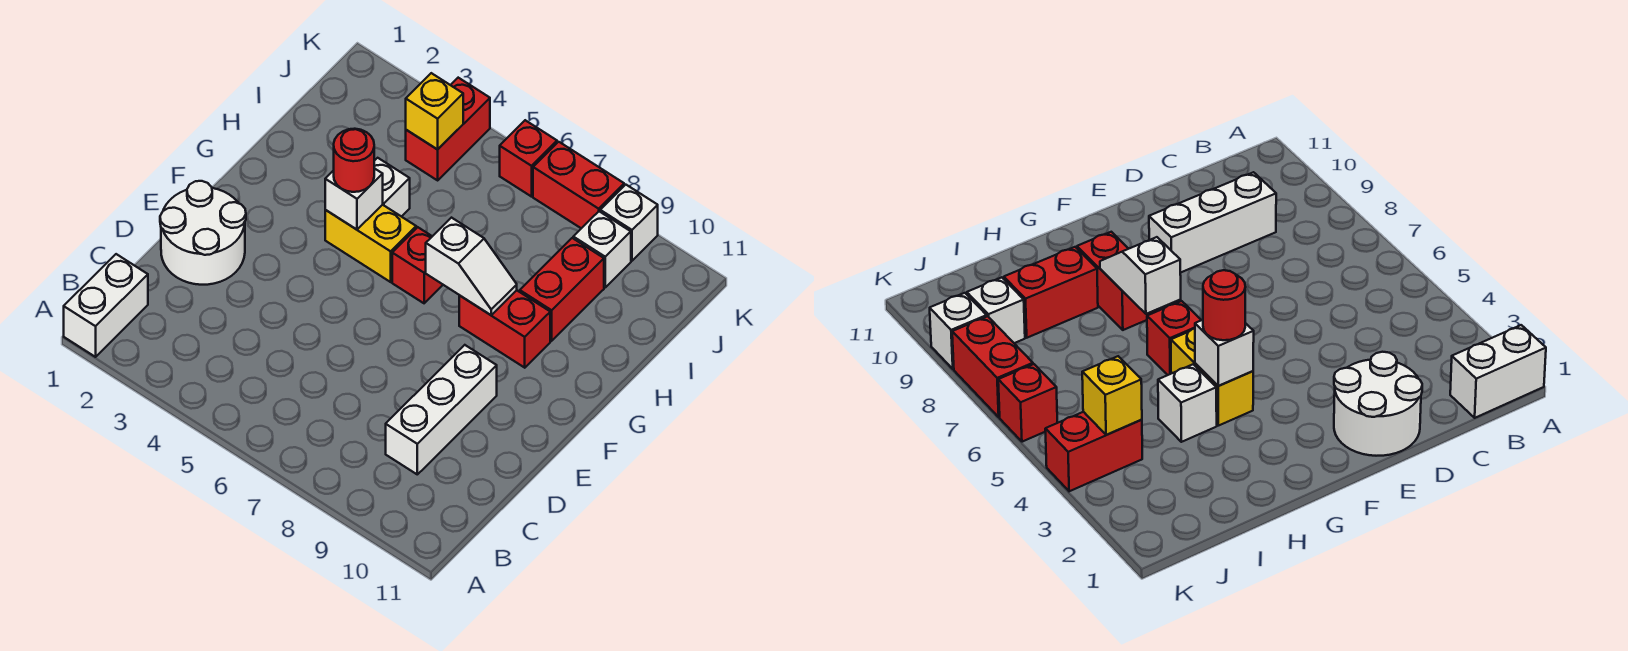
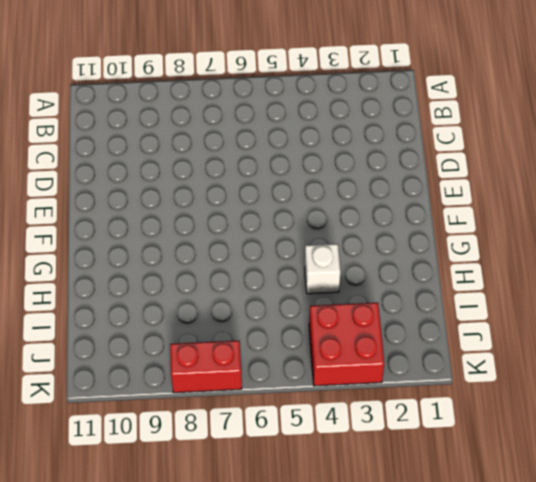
red 2x2 brick [309,303,384,386] -> red 1x2 brick [406,78,490,180]
none -> white 1x2 brick [64,254,148,357]
none -> white 1x3 brick [386,345,497,474]
none -> white 2x2 round brick [160,181,246,285]

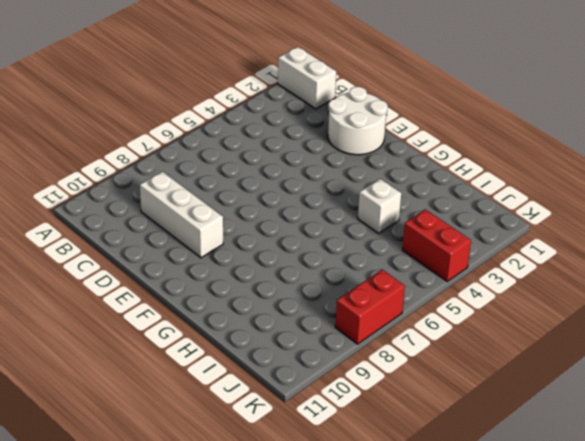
none -> yellow 1x2 brick [325,205,416,282]
none -> red 1x1 brick [392,227,443,303]
none -> red 1x2 brick [459,290,550,368]

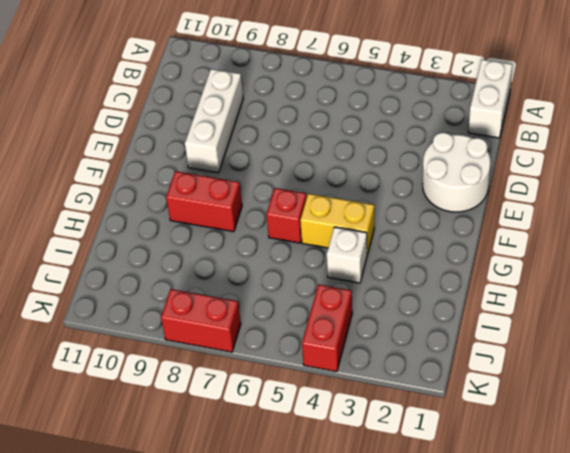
none -> red 1x2 brick [520,238,604,341]
none -> white 1x1 brick [573,211,631,287]
none -> red 1x1 brick [500,120,557,197]

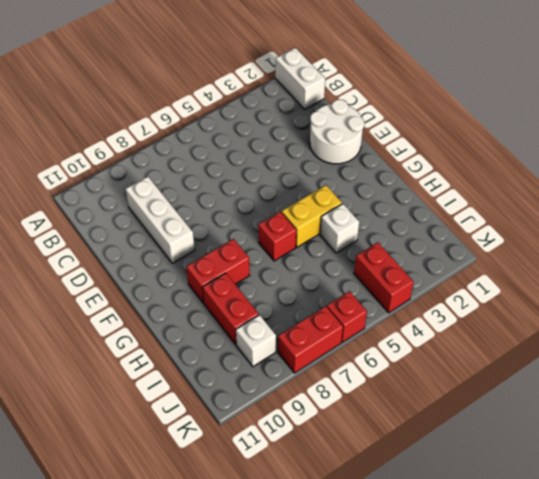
none -> white 1x1 brick [600,185,658,261]
none -> white 1x1 brick [325,168,383,230]
none -> white 1x2 slope [426,218,517,315]

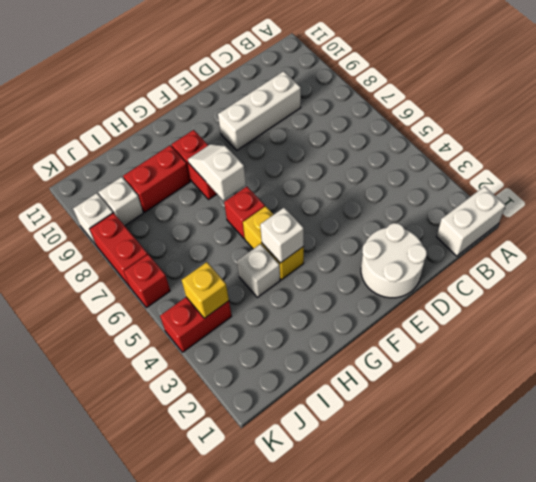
none -> red 1x1 round brick [334,129,374,192]

